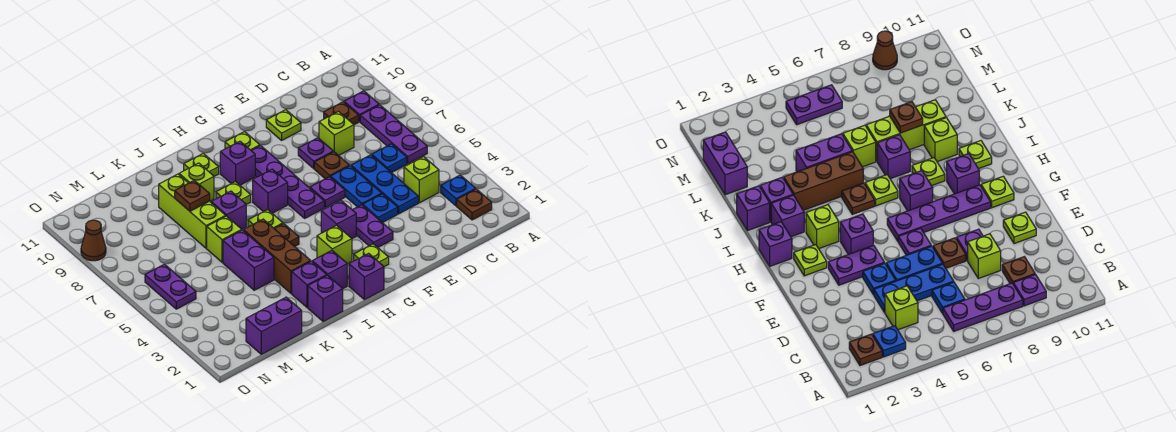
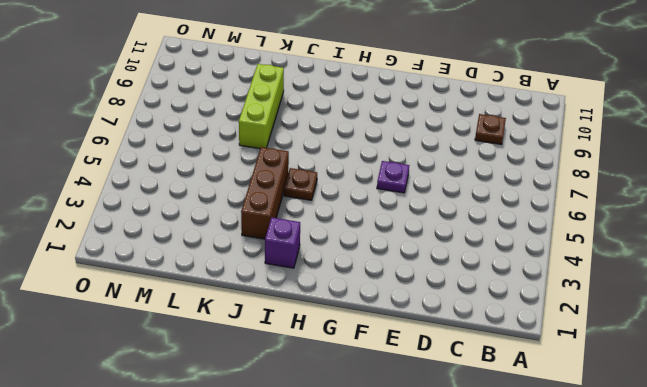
none -> brown 1x1 plate [457,189,492,220]
none -> blue 1x1 plate [441,175,476,206]
none -> purple 1x3 plate [360,105,427,164]
none -> purple 1x1 plate [344,91,379,122]

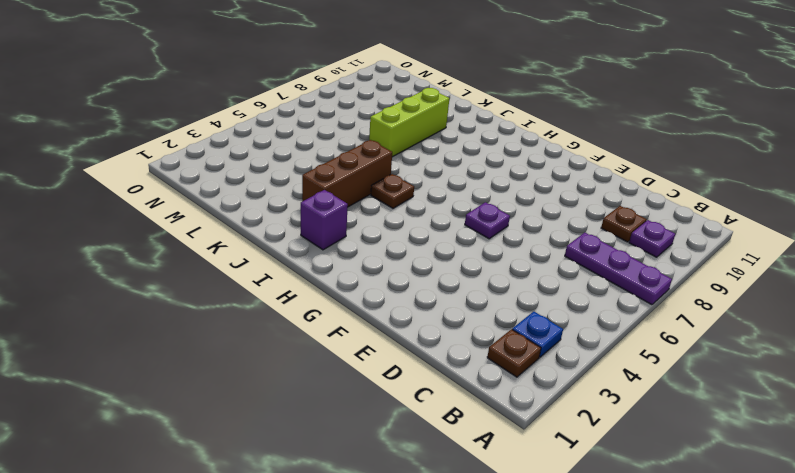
purple 1x3 plate [565,232,672,305] -> purple 1x3 plate turned to [360,105,427,164]
none -> lime 1x1 brick [404,157,439,203]
none -> blue 1x1 plate [372,144,407,173]
none -> blue 1x3 plate [351,155,418,214]
none -> lime 1x1 brick [319,111,354,155]

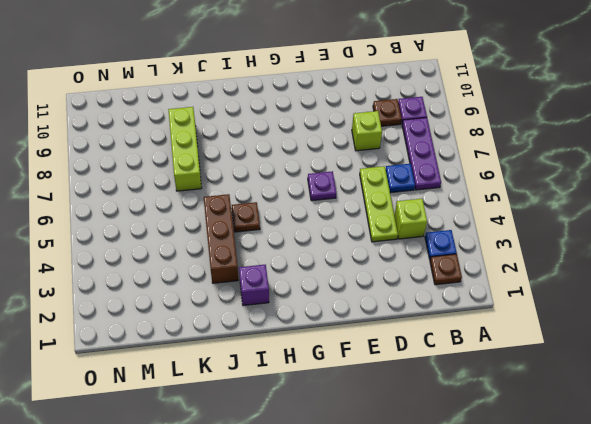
lime 1x3 plate [360,166,398,242] -> blue 1x3 plate [351,155,418,214]
none -> blue 1x1 plate [363,194,398,223]
none -> blue 1x2 plate [331,166,382,207]
none -> brown 1x1 plate [314,152,349,179]
none -> purple 1x1 plate [298,138,333,168]

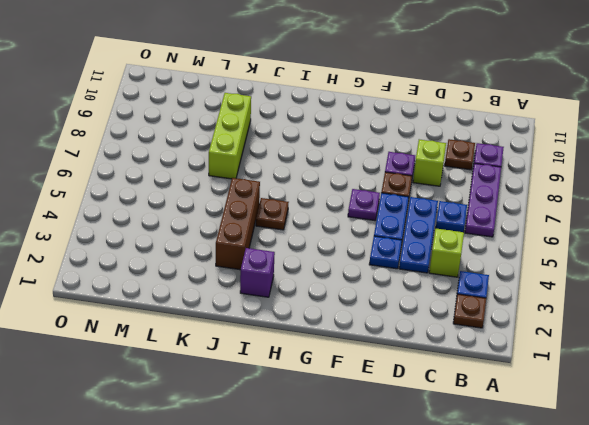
none -> lime 1x1 plate [266,110,301,140]
none -> purple 1x2 plate [353,205,393,247]
none -> lime 1x1 plate [354,244,389,267]
none -> purple 1x1 brick [321,201,356,239]

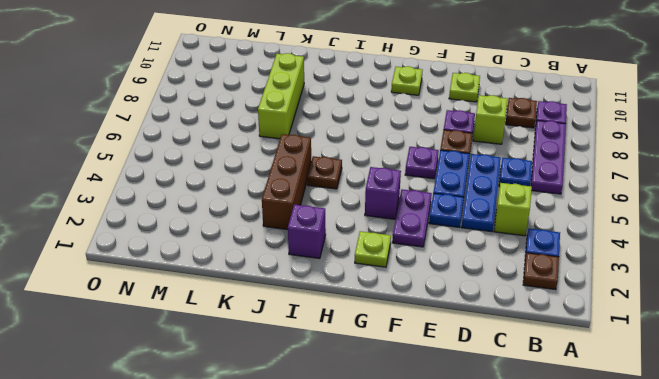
none -> purple 1x4 plate [251,146,324,218]
none -> purple 1x1 brick [349,253,384,300]
none -> lime 1x1 brick [317,225,352,264]
none -> purple 1x1 brick [253,169,288,213]

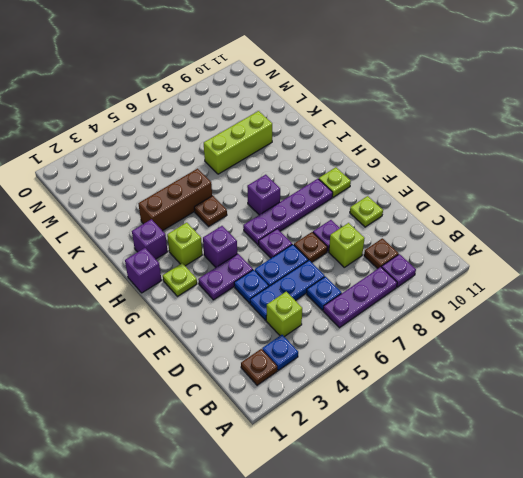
none -> purple 1x1 brick [220,141,255,185]
none -> lime 1x1 plate [248,210,283,228]
none -> lime 1x1 plate [216,181,251,204]
none -> lime 1x1 plate [184,153,219,176]

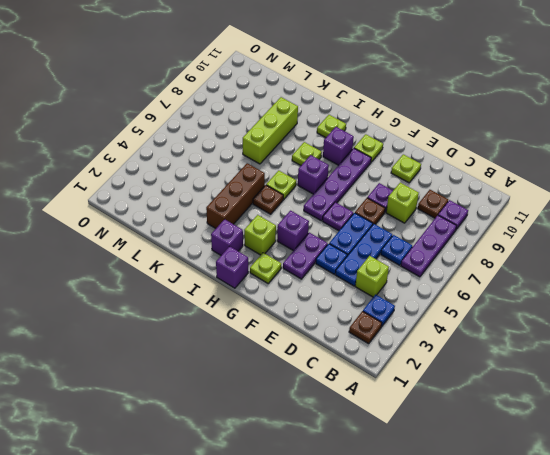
none -> purple 1x1 brick [308,275,343,322]
none -> purple 1x1 brick [292,261,327,308]
none -> purple 1x1 brick [211,191,246,229]
none -> lime 1x1 brick [179,163,214,201]

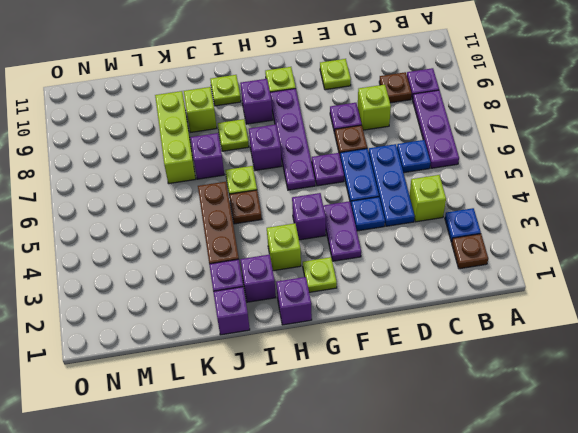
none -> purple 1x2 brick [223,230,274,290]
none -> lime 1x1 brick [207,216,242,262]
none -> purple 1x2 brick [246,297,302,354]
none -> purple 1x2 plate [145,264,196,309]

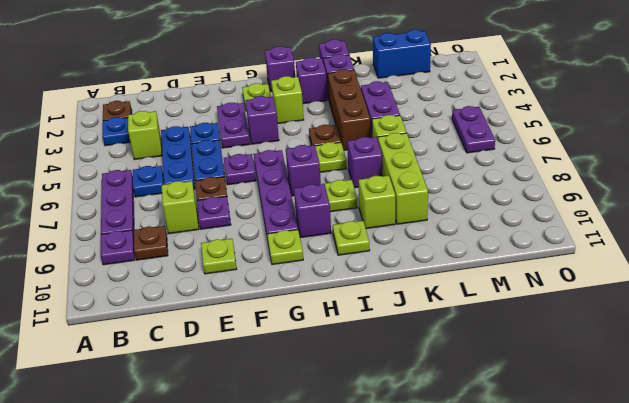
blue 1x2 brick [373,30,431,78] -> purple 1x2 brick [246,297,302,354]
none -> brown 1x1 cone [81,220,106,261]
none -> brown 1x1 plate [175,180,210,211]

